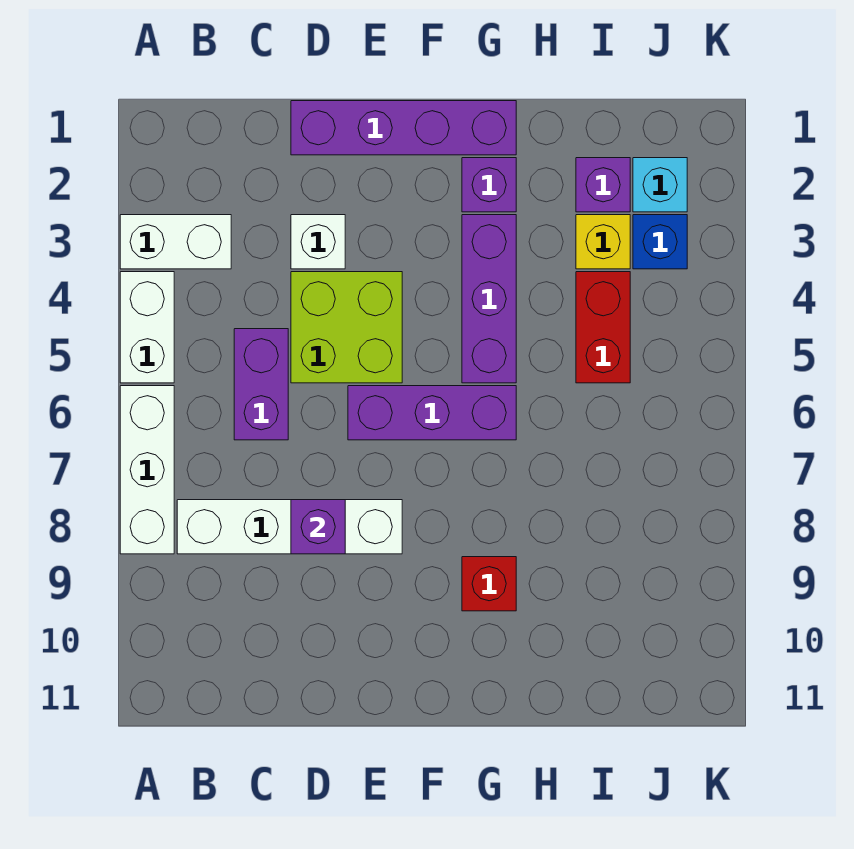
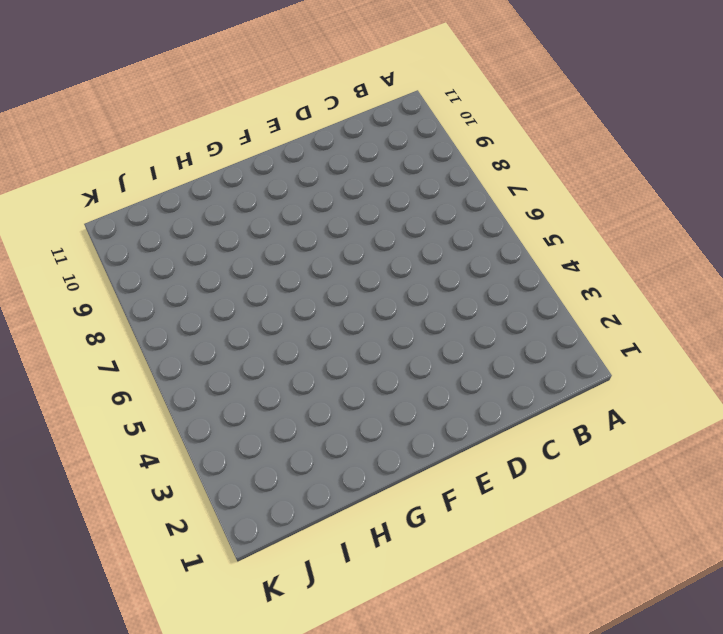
none -> white 1x2 brick [120,215,231,269]
none -> white 1x2 brick [120,272,174,383]
none -> white 1x3 brick [120,386,174,554]

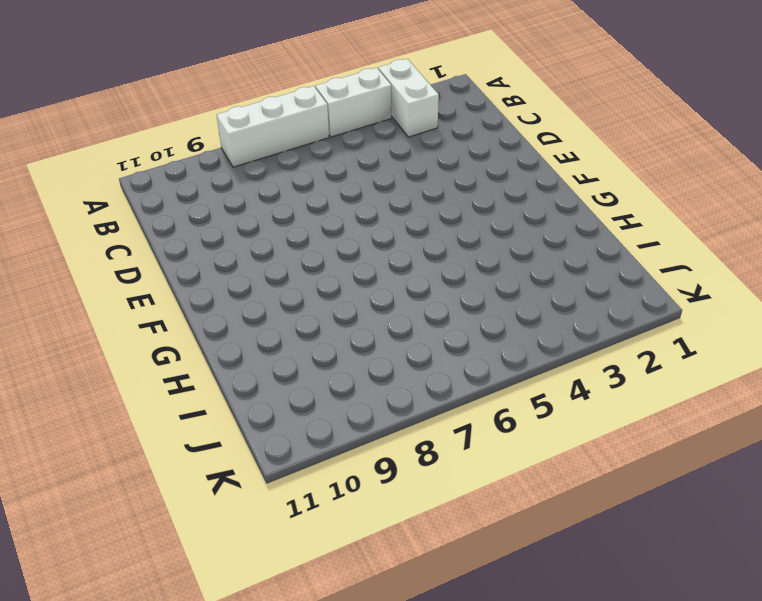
none -> white 1x4 brick [177,500,402,554]
none -> purple 1x2 brick [234,329,288,440]
none -> purple 1x4 brick [291,101,516,155]

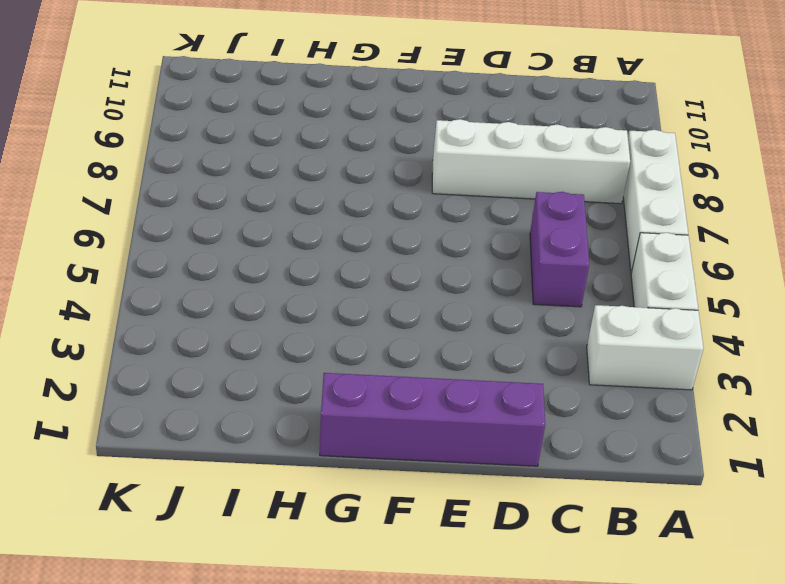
none -> white 1x1 brick [291,215,345,269]
none -> lime 2x2 brick [291,272,402,383]
none -> purple 1x3 brick [348,386,516,440]

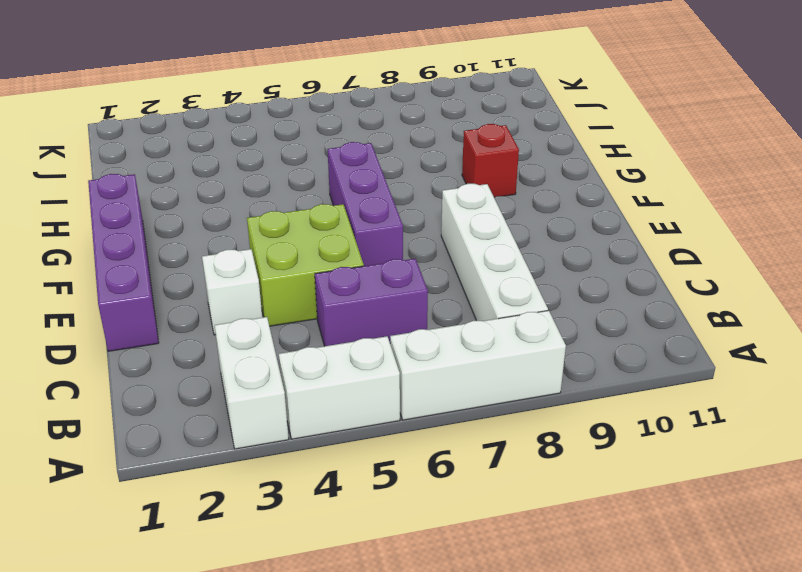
none -> purple 1x1 brick [462,158,516,212]
none -> purple 1x3 brick [462,215,516,383]
none -> purple 1x1 brick [576,158,630,212]

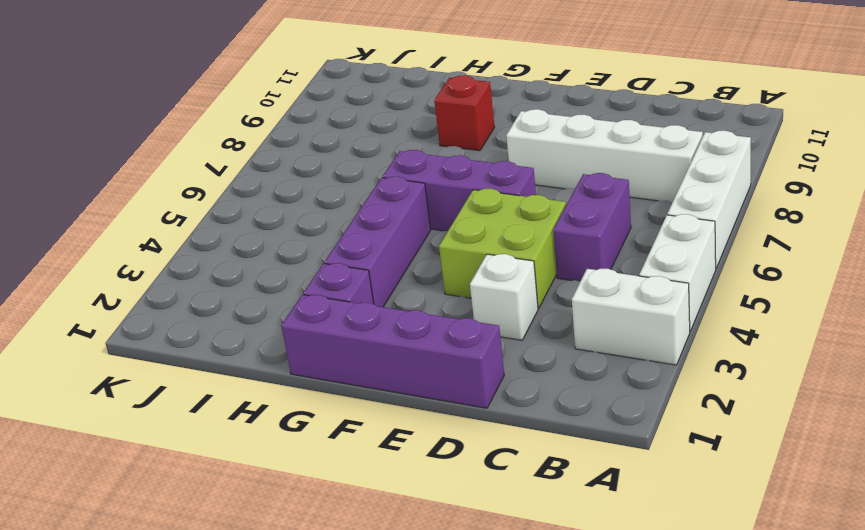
none -> purple 1x1 brick [576,158,630,212]
none -> yellow 1x1 brick [576,215,630,269]
none -> red 1x2 brick [576,272,630,383]

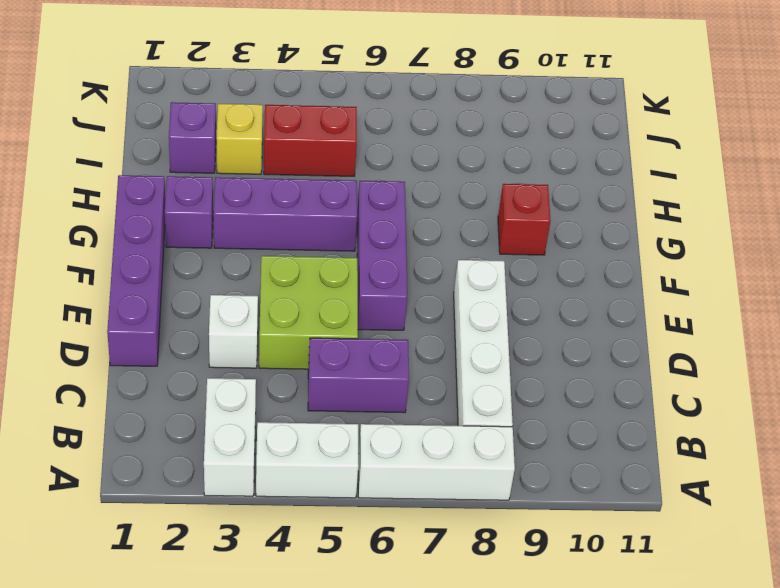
none -> cyan 1x1 brick [633,158,687,212]
none -> blue 1x1 brick [633,215,687,269]
none -> purple 1x1 brick [291,500,345,554]

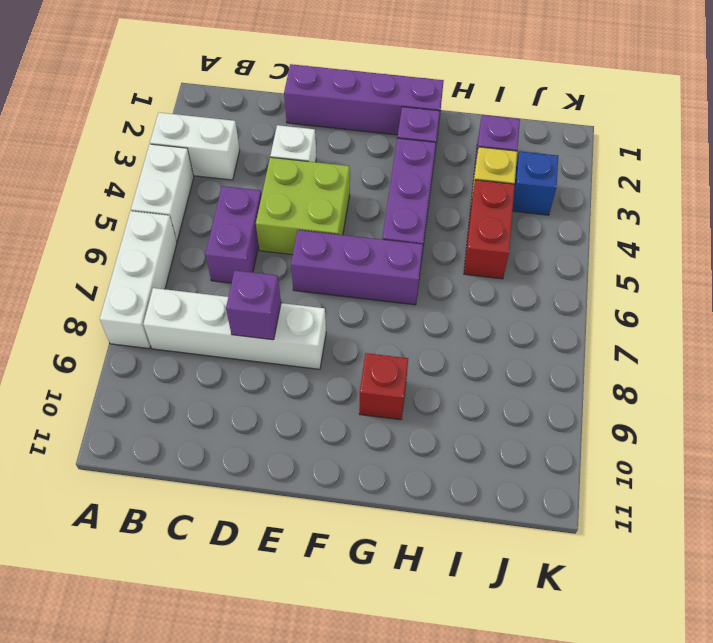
none -> cyan 1x1 brick [633,158,687,212]

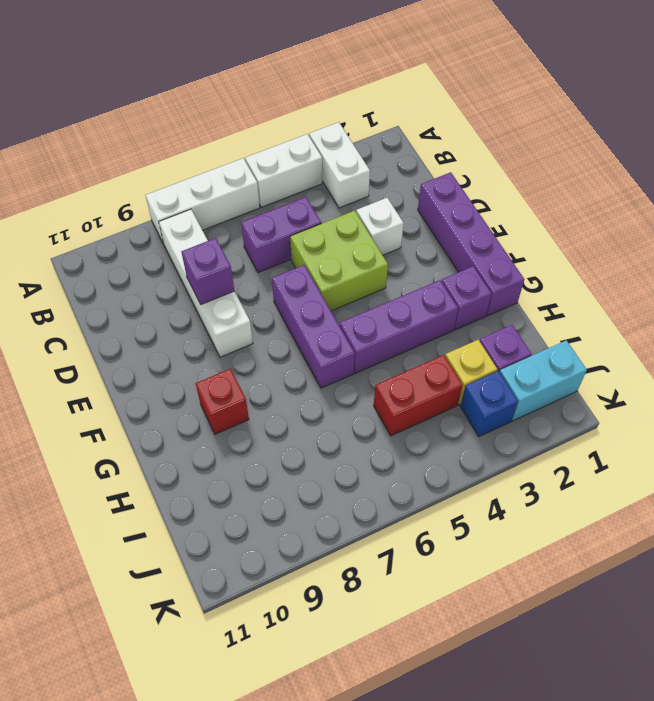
cyan 1x2 brick [500,340,587,421] -> cyan 1x1 brick [633,158,687,212]

